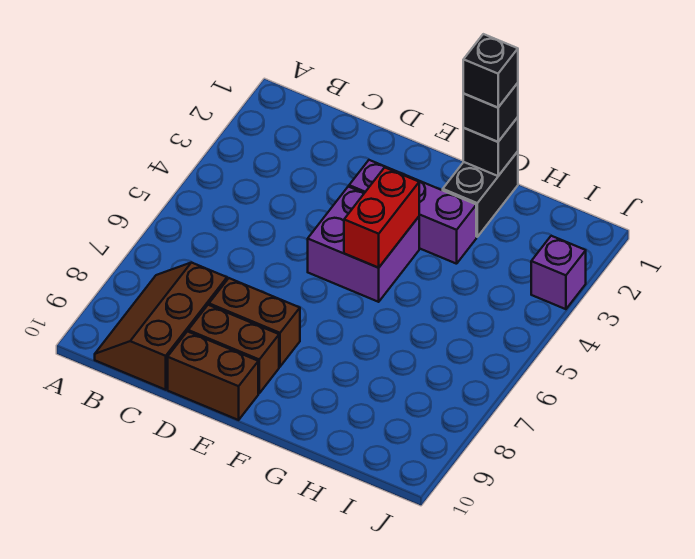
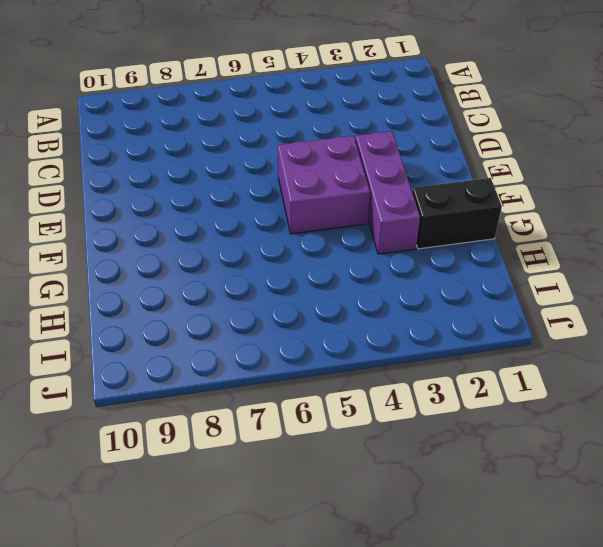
none -> brown 2x3 slope [95,262,227,390]
none -> brown 1x2 brick [209,278,300,367]
none -> brown 1x2 brick [188,305,279,393]

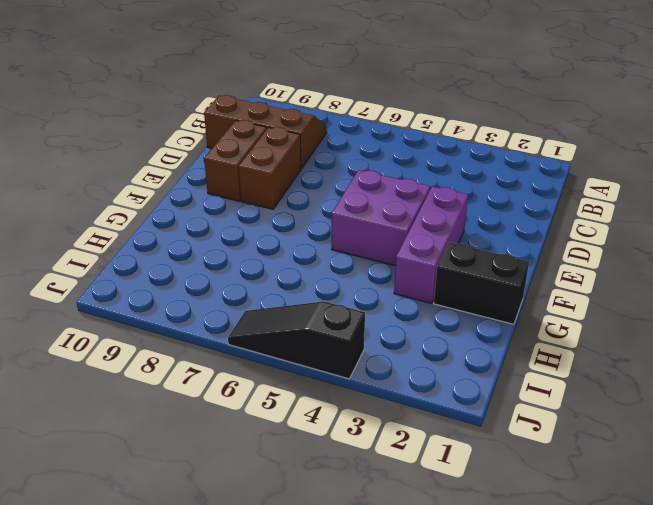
black 1x3 slope [228,301,365,379] -> none
none -> brown 1x2 brick [168,331,258,420]
none -> purple 1x1 brick [531,236,586,309]
none -> red 1x2 brick [344,167,419,268]

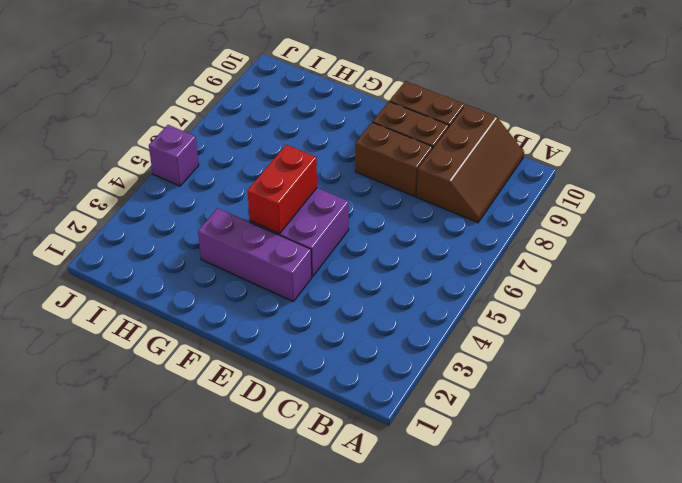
purple 1x1 brick [149,125,199,186] -> purple 1x1 brick moved to [531,236,586,309]
none -> black 1x2 brick [443,151,518,237]
none -> black 1x1 brick [463,117,518,176]
none -> black 1x1 brick [463,83,518,142]

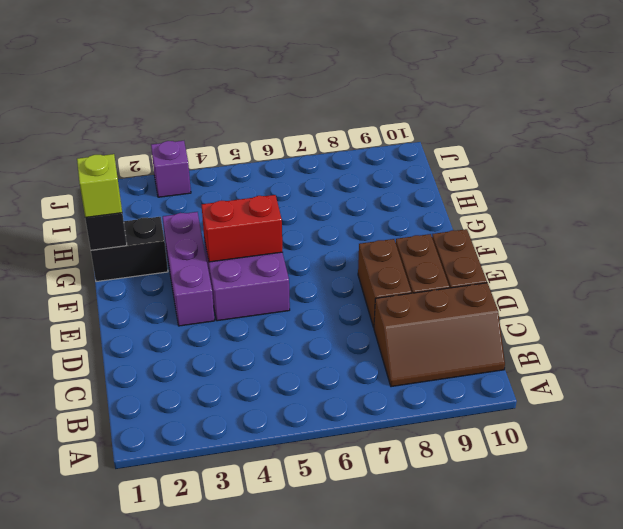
lime 1x1 brick [77,154,122,218] -> black 1x1 brick [463,83,518,142]
none -> black 1x1 brick [463,34,518,108]

